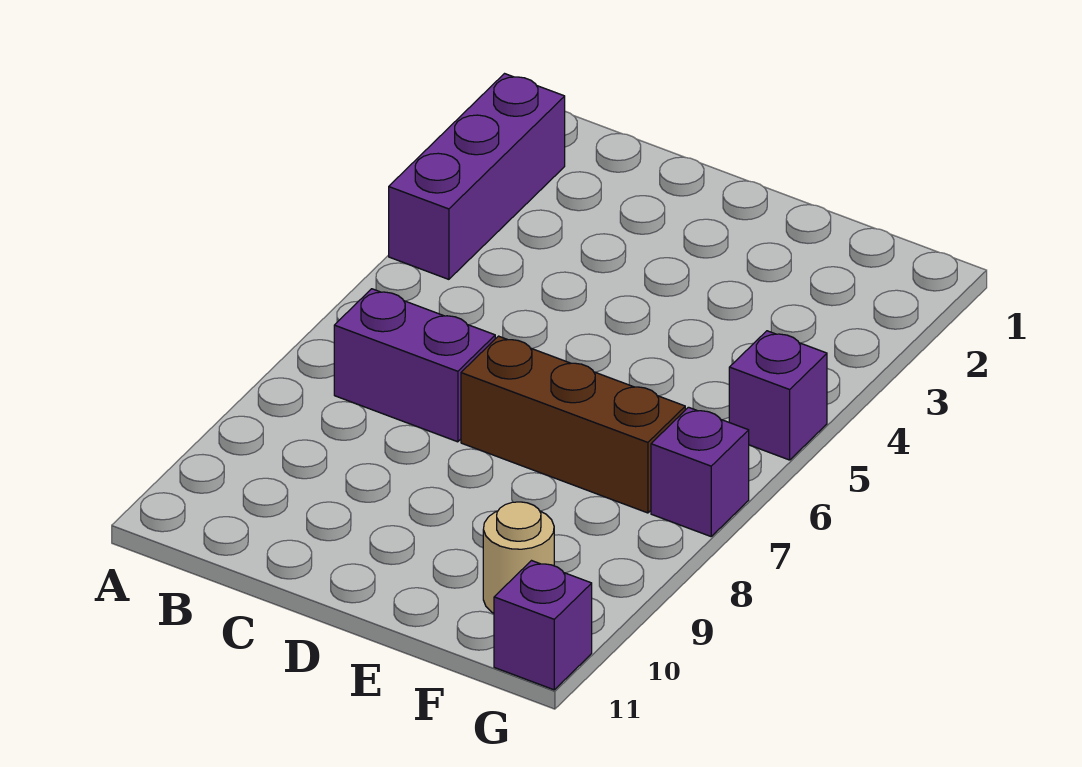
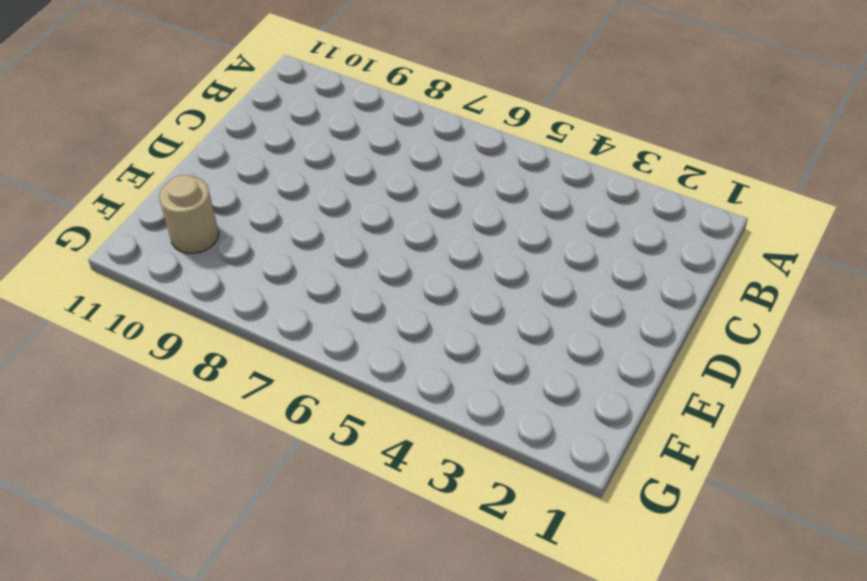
none -> purple 1x3 brick [389,74,565,279]
none -> purple 1x2 brick [334,289,495,442]

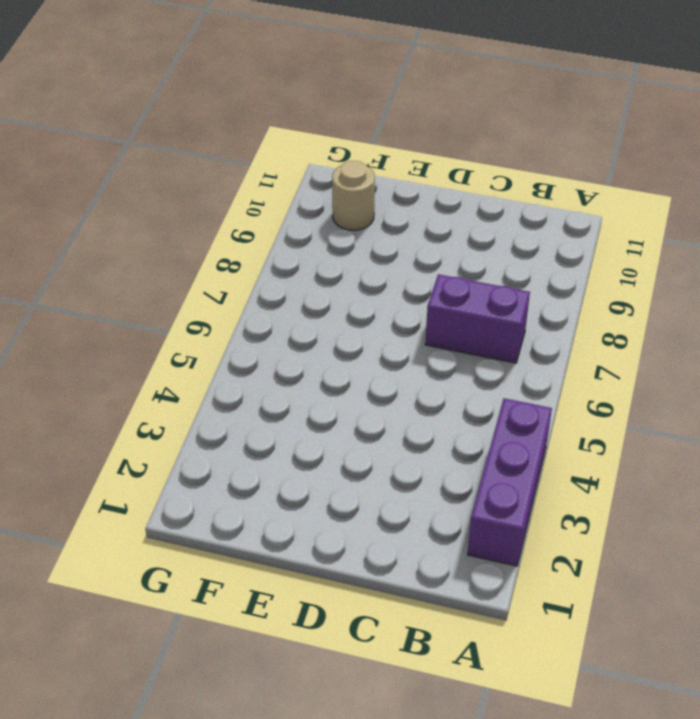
none -> brown 1x3 brick [461,336,685,513]
none -> purple 1x1 brick [729,331,827,460]

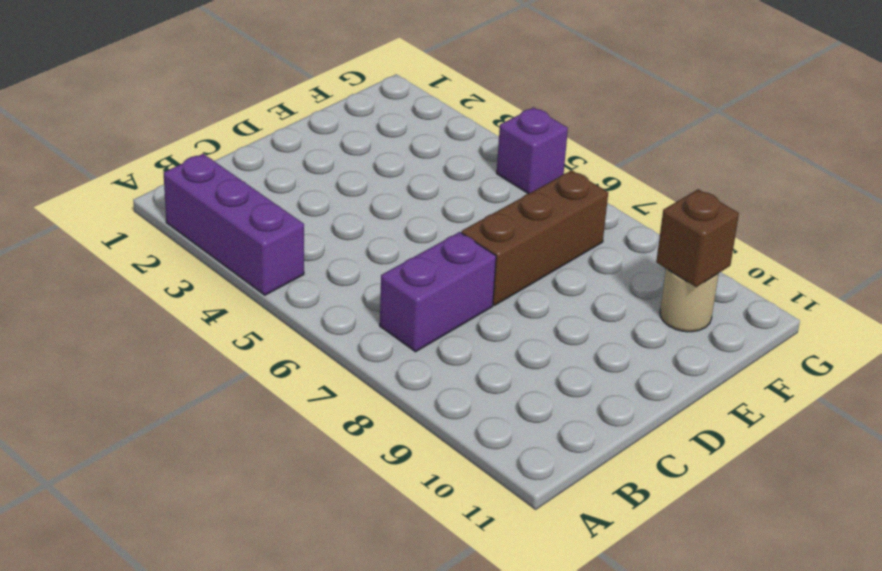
brown 1x1 brick [656,189,739,287] -> none
none -> purple 1x1 brick [651,407,749,536]
none -> purple 1x1 brick [494,561,592,690]

